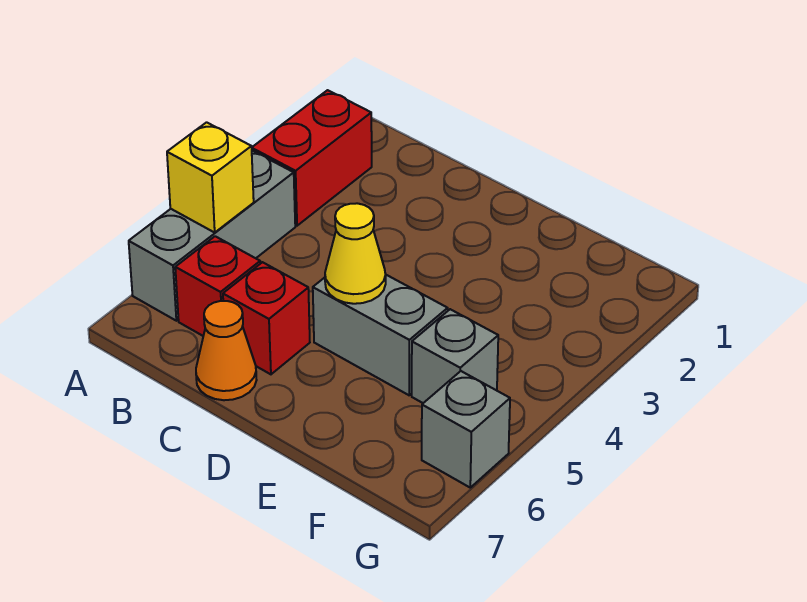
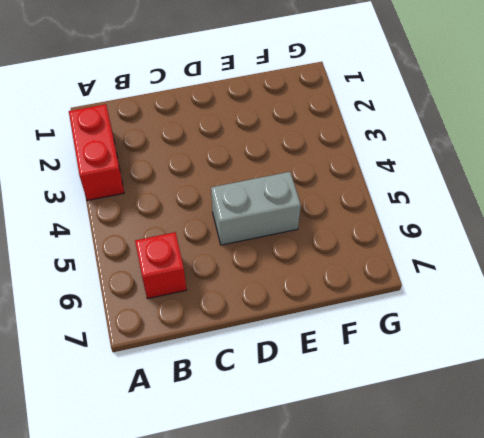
none -> grey 1x3 brick [129,151,295,321]
none -> red 1x1 brick [223,262,310,374]

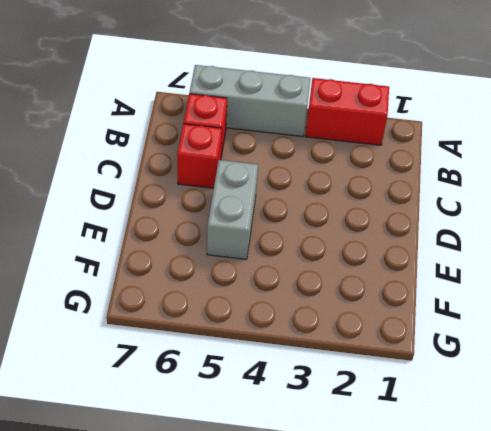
none -> orange 1x1 cone [196,301,257,400]
none -> grey 1x1 brick [412,309,498,403]

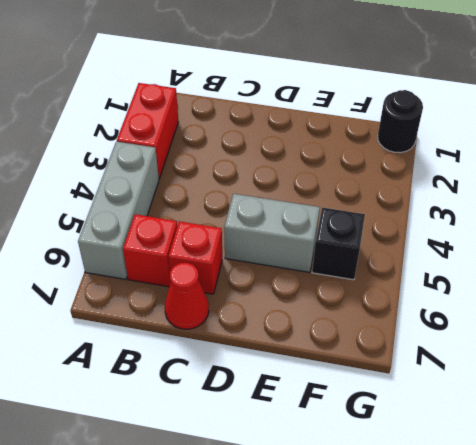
red 1x1 cone [165,263,209,329] -> orange 1x1 cone [196,301,257,400]
black 1x1 brick [312,207,365,280] -> grey 1x1 brick [412,309,498,403]
black 1x1 round brick [378,90,423,153] -> none
none -> grey 1x1 brick [422,371,510,487]
none -> yellow 1x1 brick [167,122,254,232]

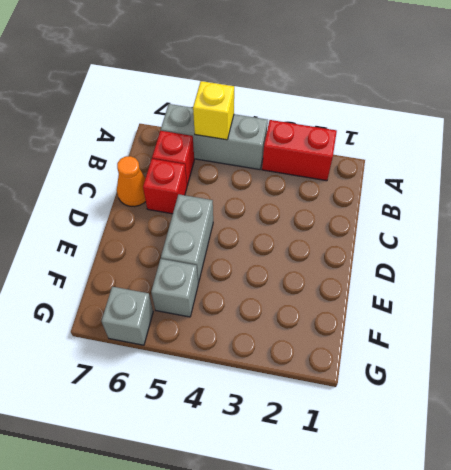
none -> yellow 1x1 cone [325,203,386,304]

